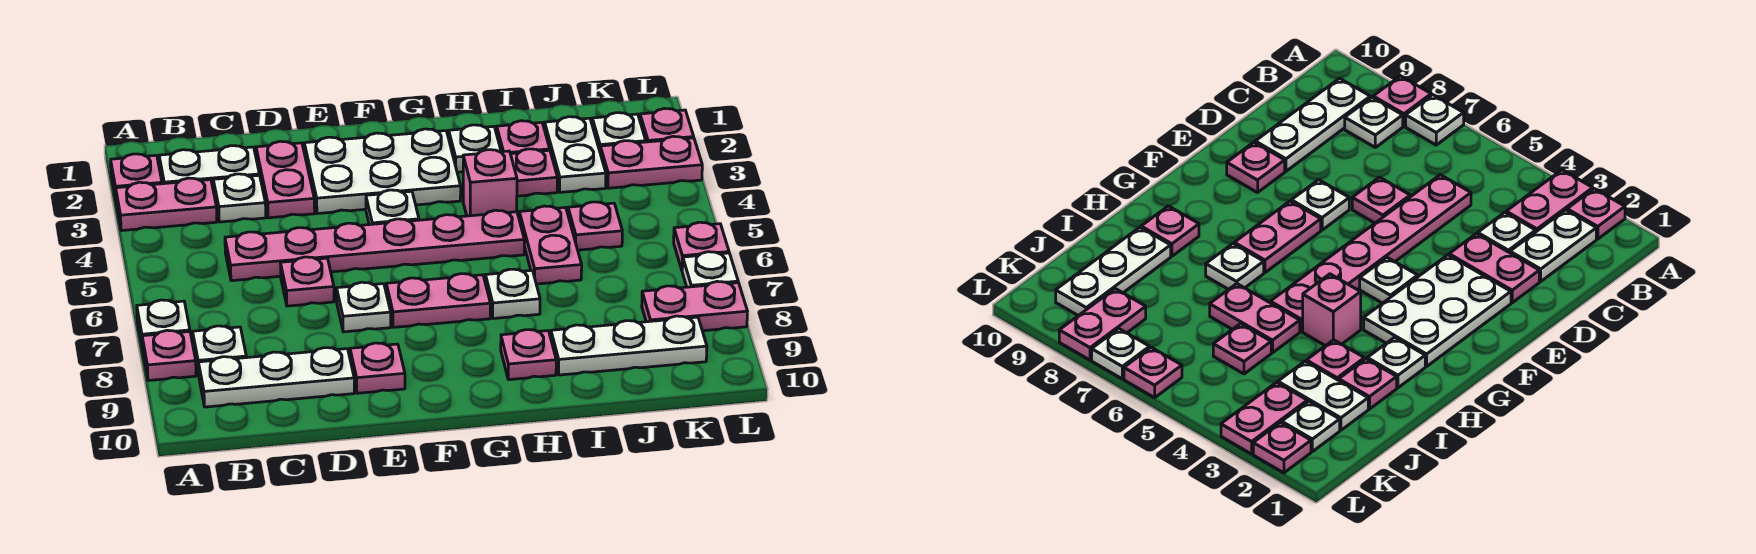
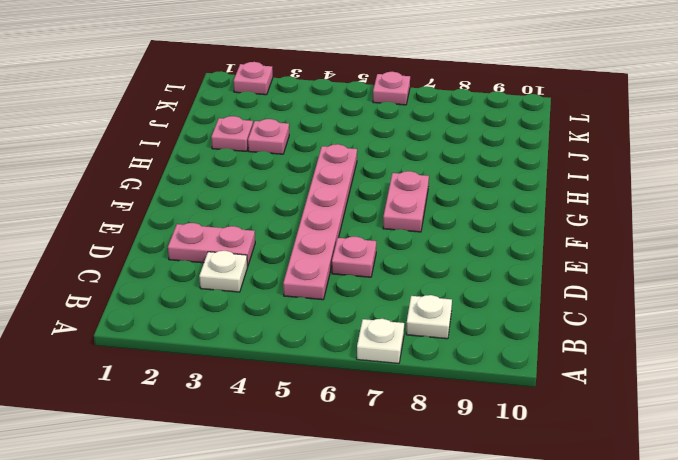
none -> pink 1x1 plate [111,154,162,199]
none -> pink 1x2 plate [116,178,217,231]
none -> pink 1x1 plate [142,330,196,381]
none -> white 1x2 plate [159,146,259,192]

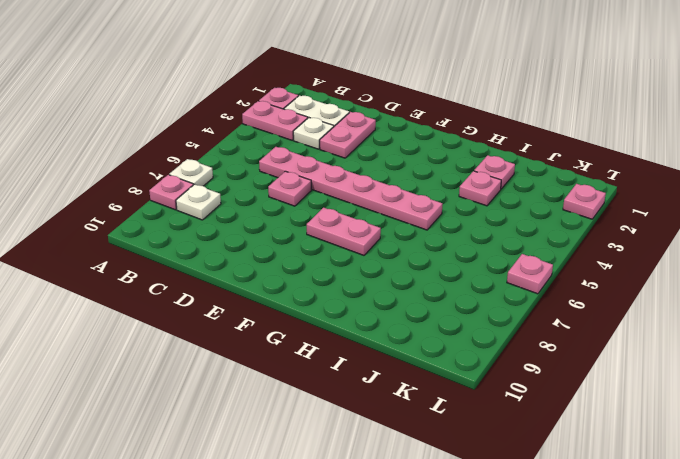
none -> white 1x3 plate [198,348,354,407]
none -> white 2x3 plate [304,129,461,214]
none -> white 1x1 plate [337,282,391,332]
none -> pink 1x1 plate [350,343,405,393]

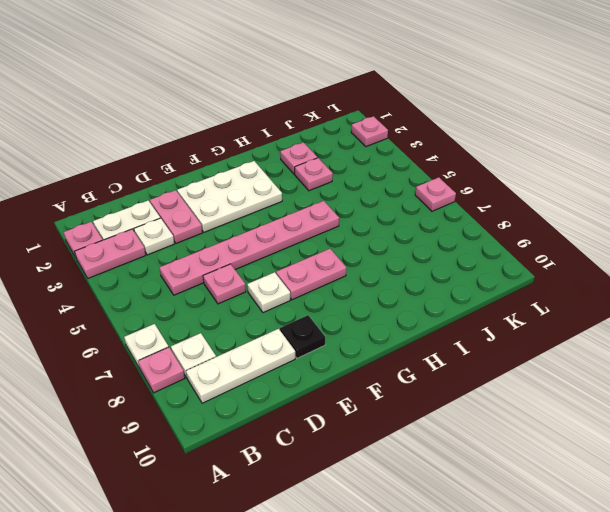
black 1x1 plate [280,315,325,358] -> pink 1x1 plate [350,343,405,393]
none -> white 1x1 plate [366,190,419,225]
none -> white 1x1 plate [449,125,501,172]
none -> pink 1x1 brick [463,150,517,216]
none -> white 1x1 plate [485,269,540,318]

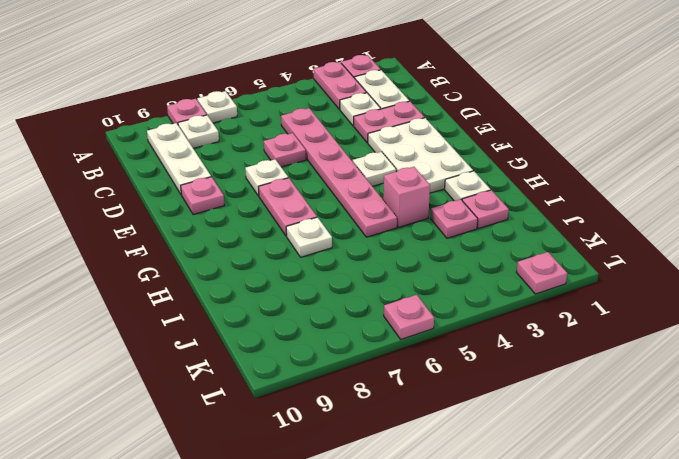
none -> pink 1x1 plate [501,330,556,380]
none -> pink 1x2 plate [519,206,582,284]
none -> white 1x3 plate [551,316,707,375]
none -> white 1x2 plate [545,117,606,192]

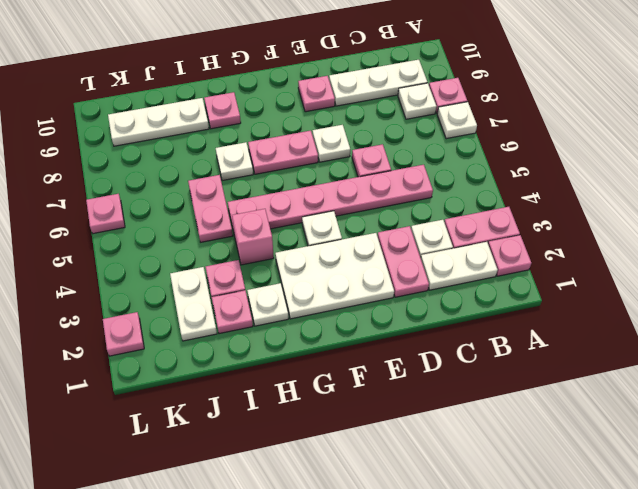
none -> pink 1x1 plate [568,202,622,250]
none -> white 1x1 plate [592,113,646,151]
none -> pink 1x2 plate [600,136,702,188]
none -> pink 1x2 plate [642,281,747,331]

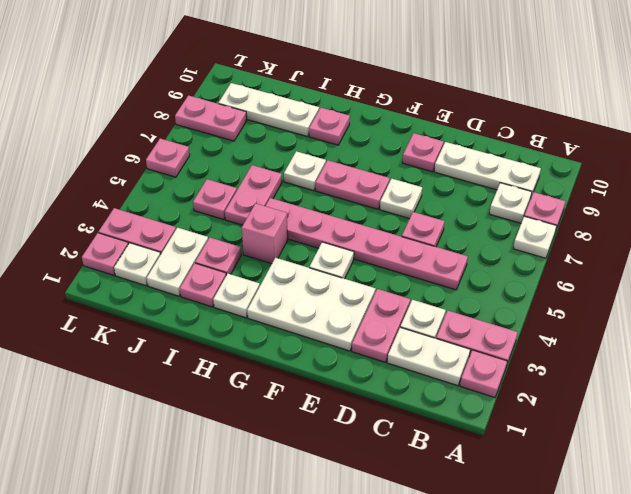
none -> white 1x1 plate [682,252,738,287]

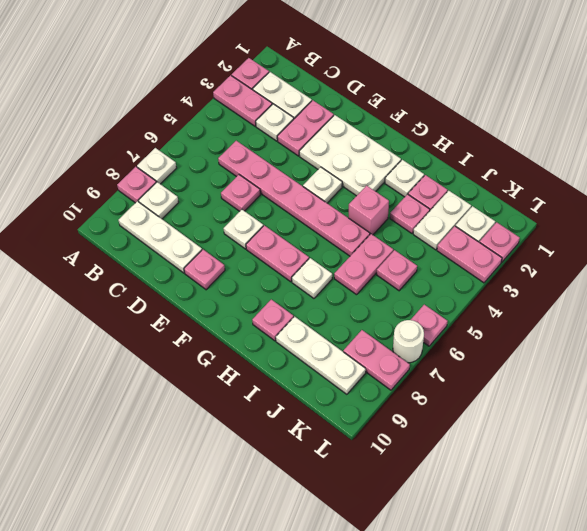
white 1x1 round brick [393,320,424,363] -> white 1x1 plate [682,252,738,287]

